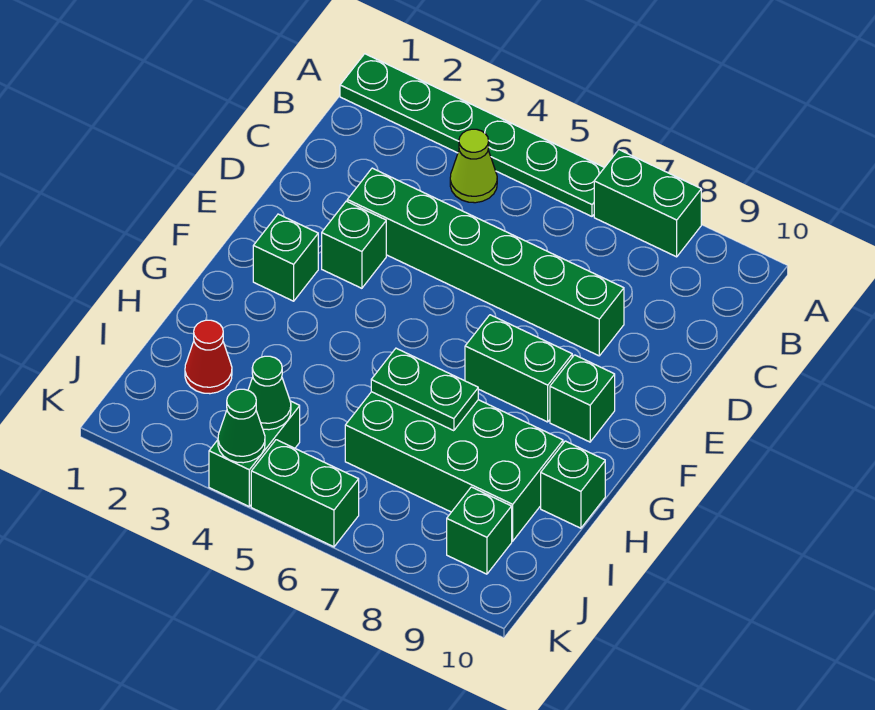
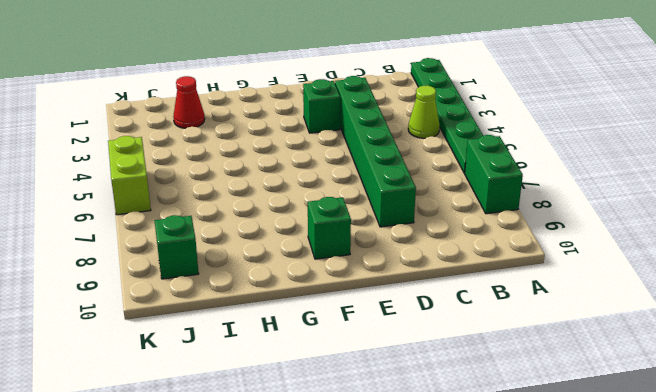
lime 1x2 brick [108,136,151,215] -> green 1x2 brick [251,440,359,547]
none -> green 1x1 brick [253,214,318,301]
none -> green 1x2 brick [465,315,572,422]
none -> green 2x4 brick [345,392,563,541]

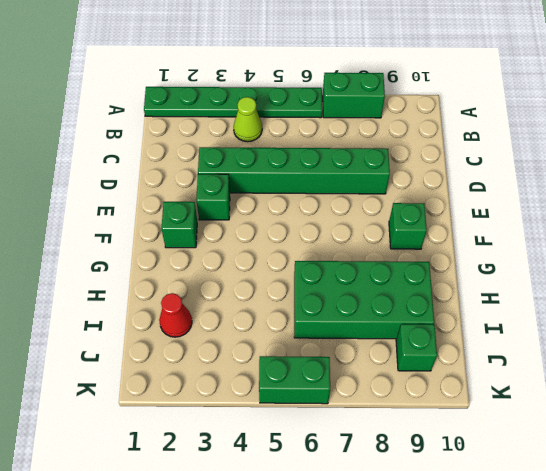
none -> green 1x2 brick [465,315,572,422]
none -> green 1x1 brick [541,441,605,528]
none -> green 1x2 brick [209,401,300,506]

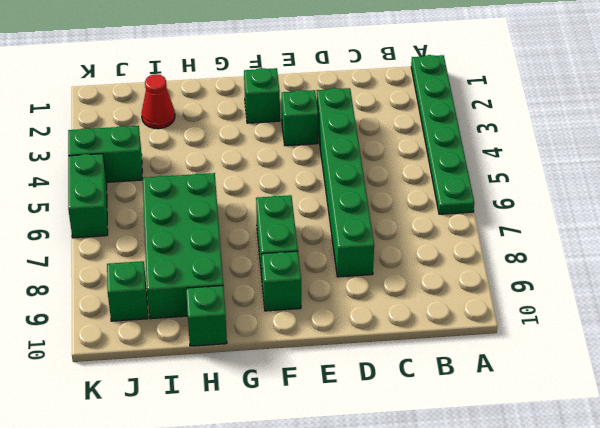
none -> green 1x2 brick [594,150,701,257]
none -> lime 1x1 cone [450,129,497,203]
none -> green 1x2 plate [371,348,478,431]

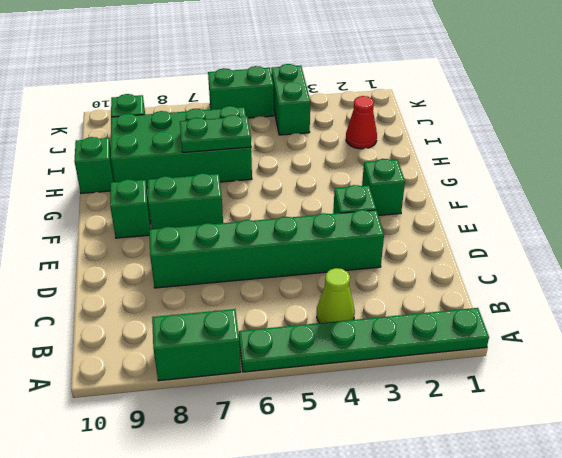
none -> green 1x1 cone [248,356,291,430]
none -> green 1x1 cone [218,389,265,463]

